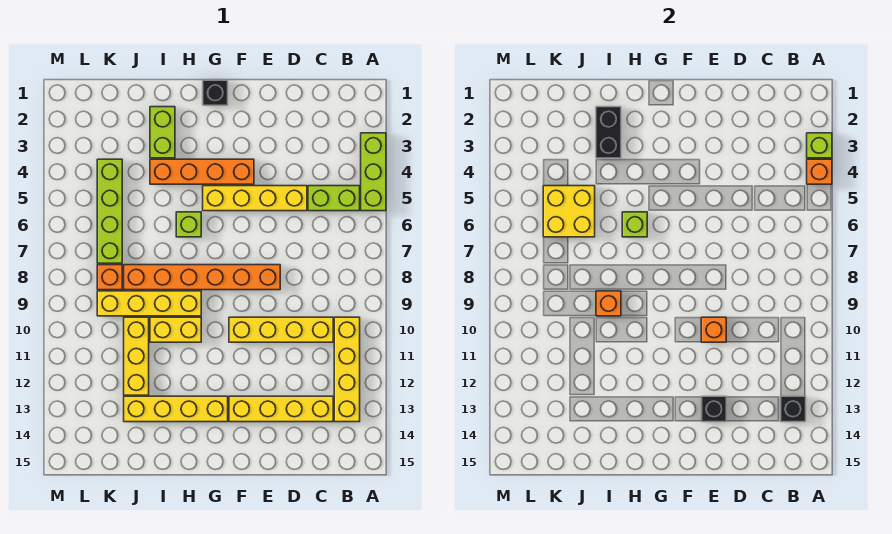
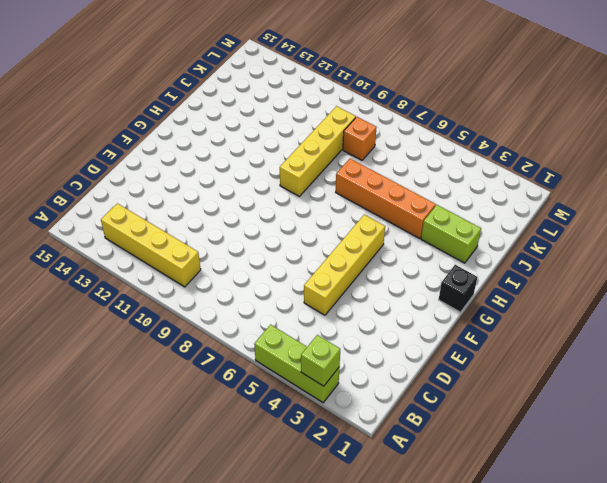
orange 1x4 brick [336,159,436,239] -> orange 1x4 brick turned to [150,159,254,184]
none -> lime 1x2 brick [308,186,360,211]
none -> yellow 1x4 brick [229,317,333,342]
none -> yellow 1x4 brick [229,396,333,422]

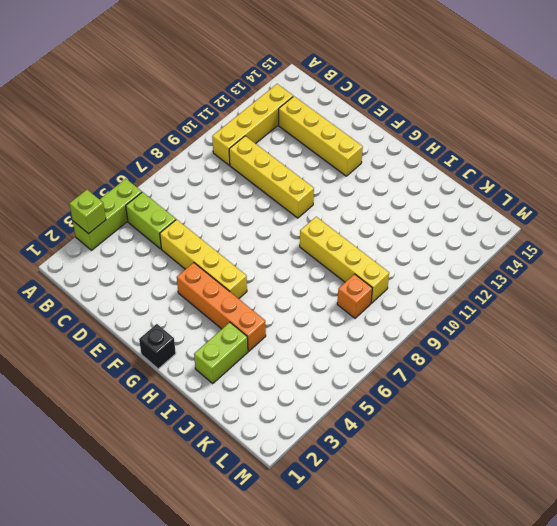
none -> orange 1x6 brick [124,265,280,290]
none -> yellow 1x4 brick [124,396,228,422]
none -> lime 1x1 brick [176,212,201,237]

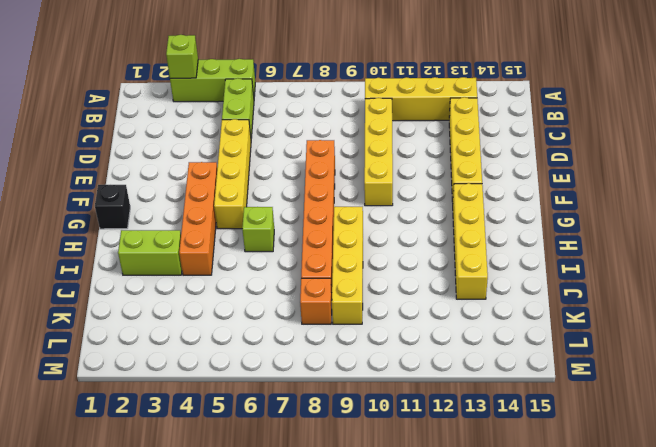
none -> yellow 1x2 brick [150,317,201,342]
none -> yellow 1x3 brick [124,317,149,395]
none -> lime 1x4 brick [97,159,122,263]

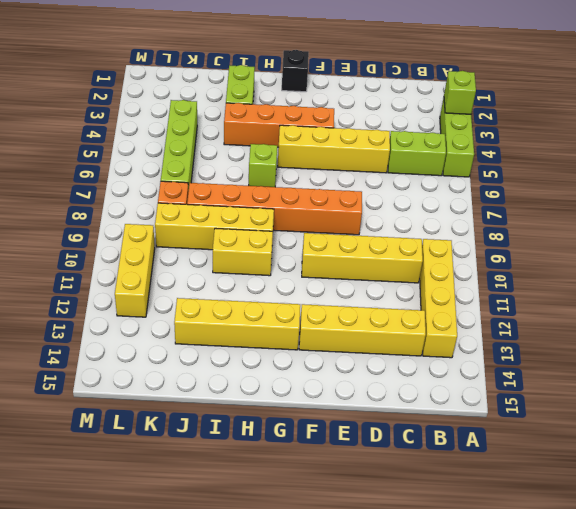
yellow 1x3 brick [115,224,155,317] -> yellow 1x3 brick moved to [124,317,149,395]
none -> orange 1x1 brick [807,159,832,184]
none -> black 1x1 brick [780,396,806,422]
none -> orange 1x1 brick [701,317,726,342]

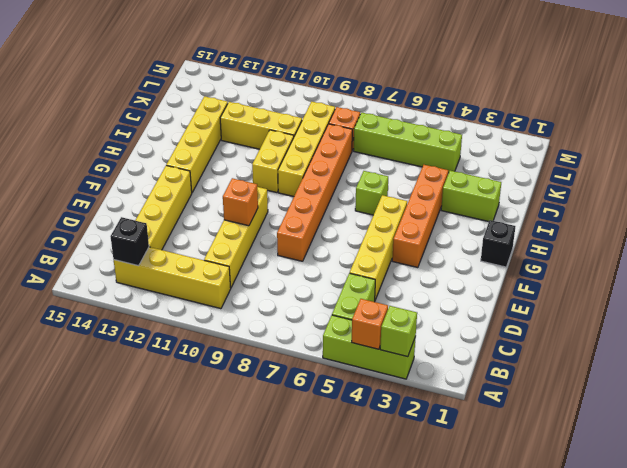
none -> black 1x1 brick [701,396,726,422]
none -> lime 1x1 brick [622,212,647,237]
none -> black 1x2 brick [596,107,621,158]

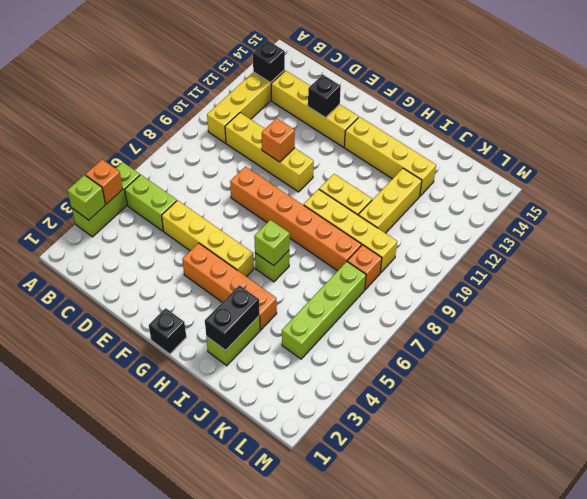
none -> orange 1x1 brick [596,291,621,316]
none -> yellow 2x2 brick [543,186,595,237]

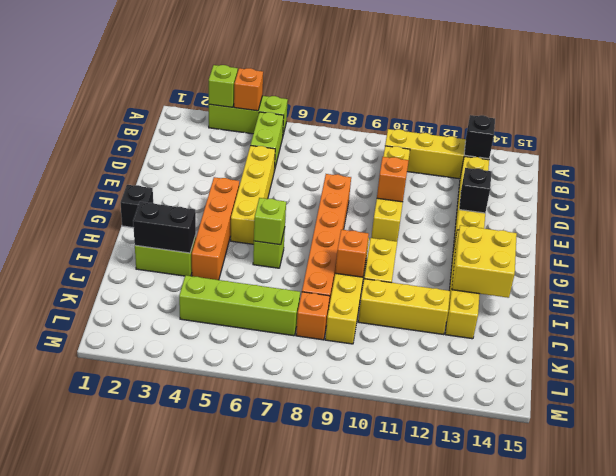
yellow 2x2 brick [452,225,517,298] -> yellow 2x2 brick moved to [543,186,595,237]

